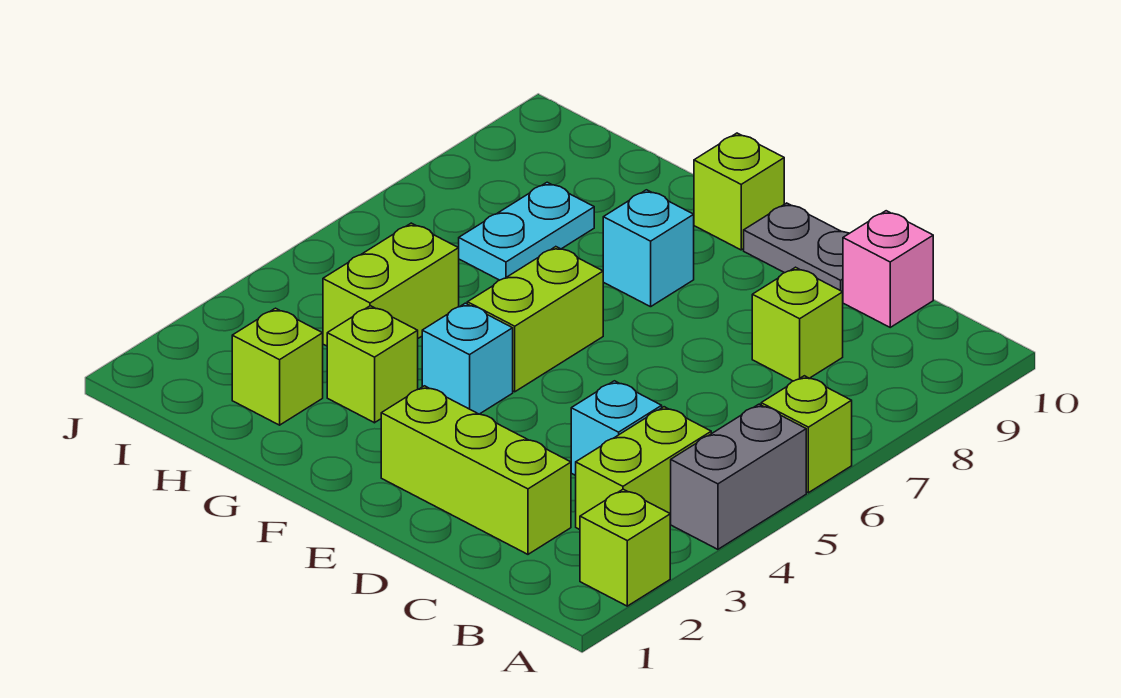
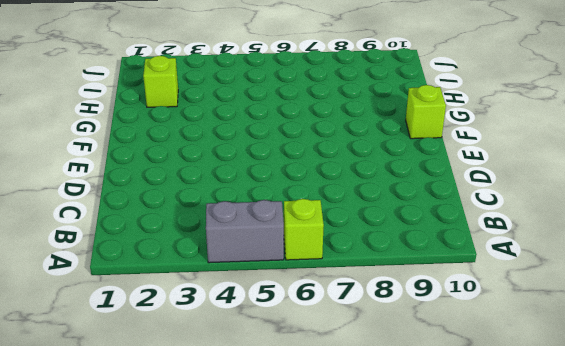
none -> lime 1x1 brick [580,489,670,606]
none -> lime 1x2 brick [576,407,711,530]
none -> lime 1x3 brick [381,386,571,554]

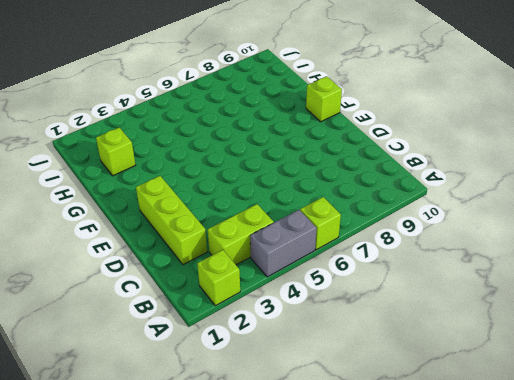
none -> cyan 1x1 brick [571,381,662,476]
none -> lime 1x1 brick [752,267,843,381]
none -> pink 1x1 brick [843,211,933,327]

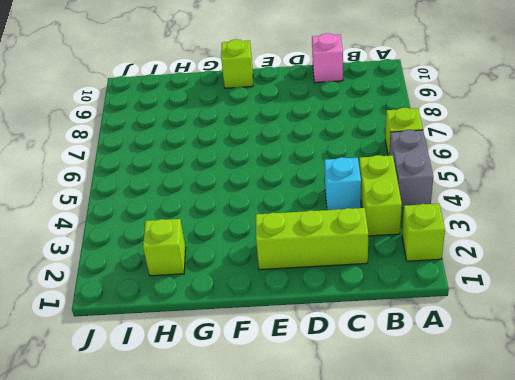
none -> lime 1x1 brick [752,267,843,381]
none -> grey 1x2 plate [744,203,849,292]
none -> cyan 1x1 brick [422,303,513,414]

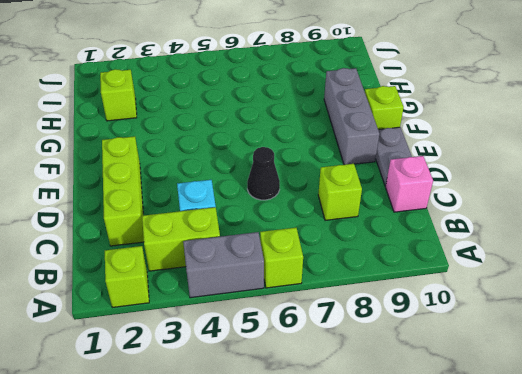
black 1x1 cone [247,147,280,200] -> none
grey 1x3 brick [324,68,379,165] -> none
none -> cyan 1x1 brick [422,303,513,414]
none -> lime 1x2 brick [467,247,603,392]
none -> cyan 1x1 brick [603,190,694,307]

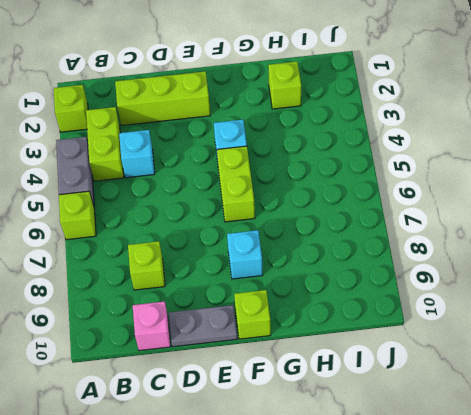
none -> lime 1x1 brick [327,306,418,423]
none -> lime 1x2 brick [323,223,459,346]
none -> cyan 1x2 plate [459,182,594,280]

